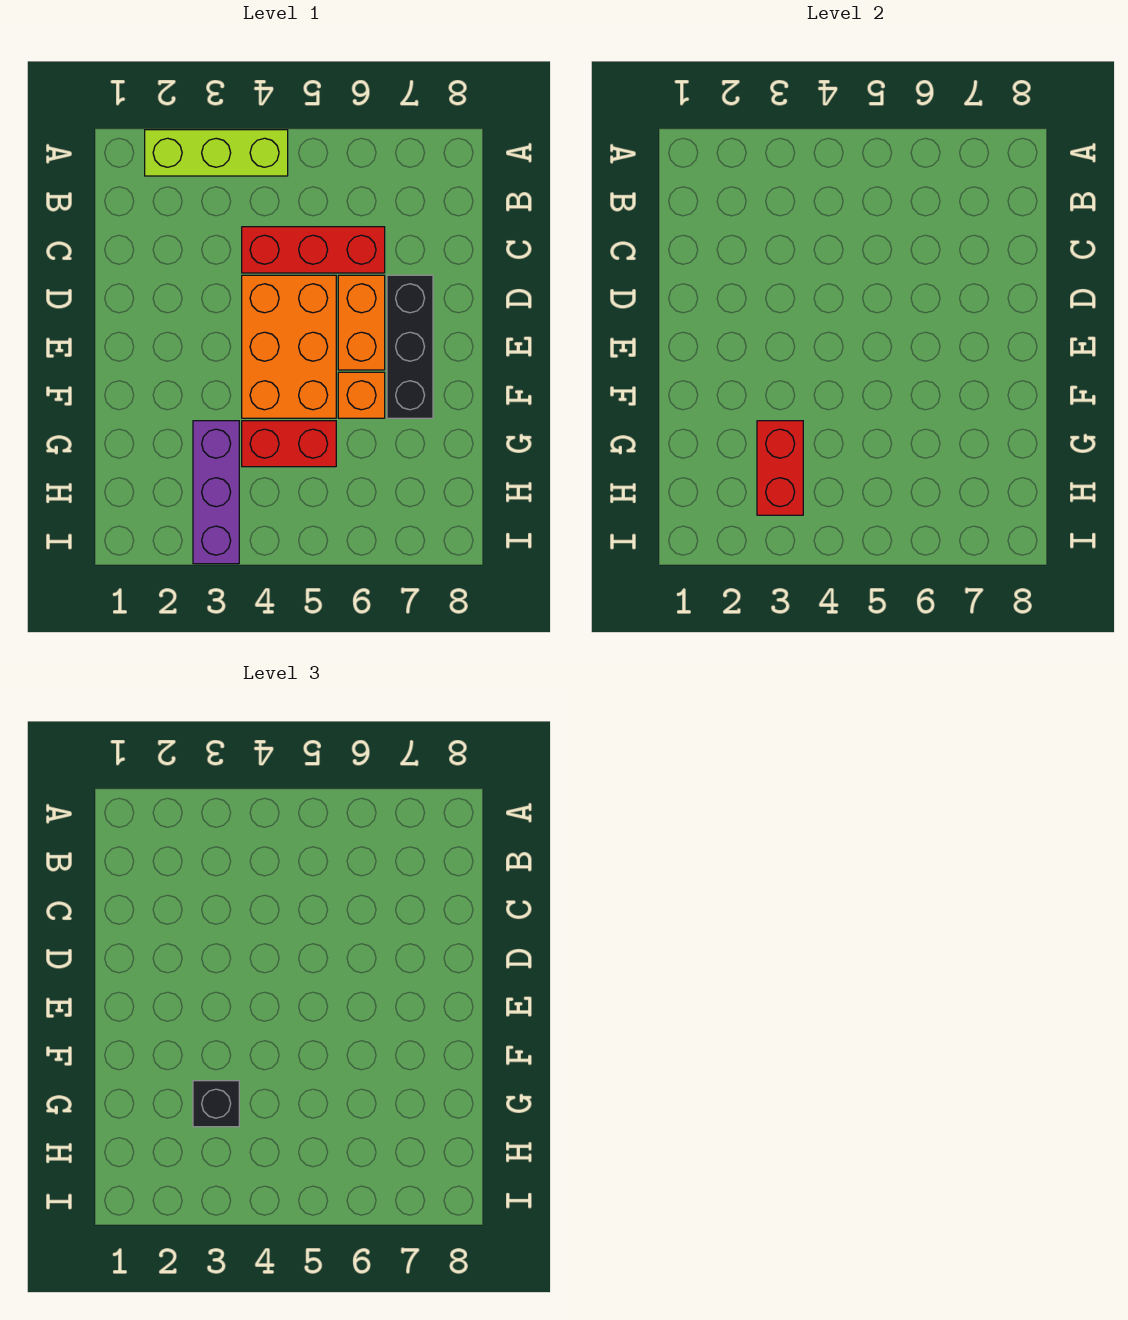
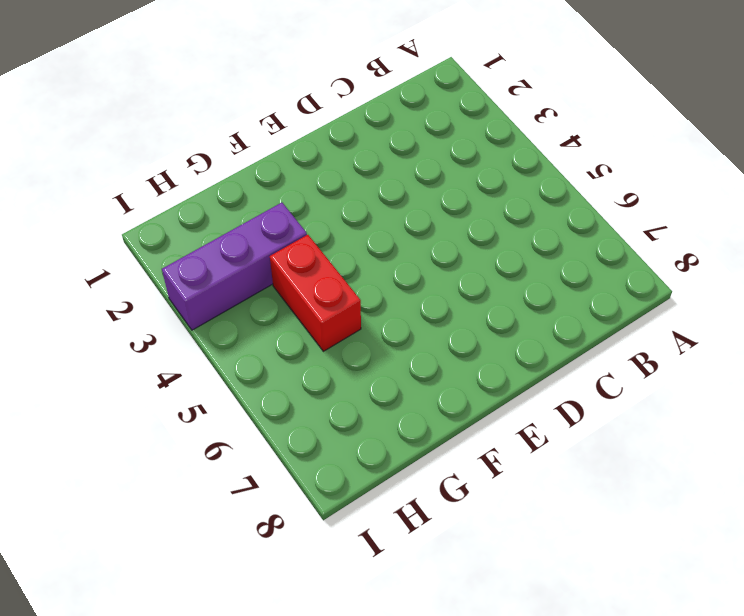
none -> lime 1x3 brick [145,130,288,176]
none -> red 1x3 brick [242,227,385,273]

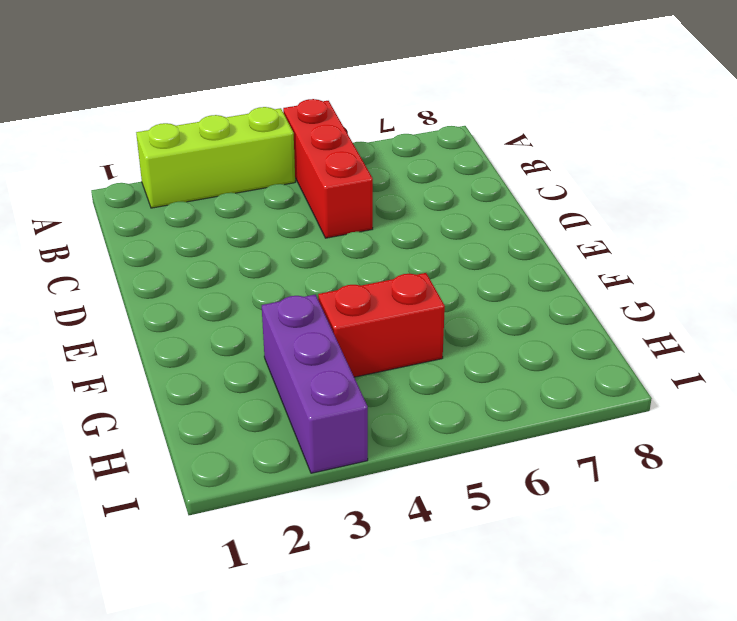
red 1x3 brick [283,99,373,238] -> red 1x3 brick turned to [242,227,385,273]
none -> orange 2x3 brick [242,275,336,418]
none -> orange 1x2 brick [338,275,385,370]

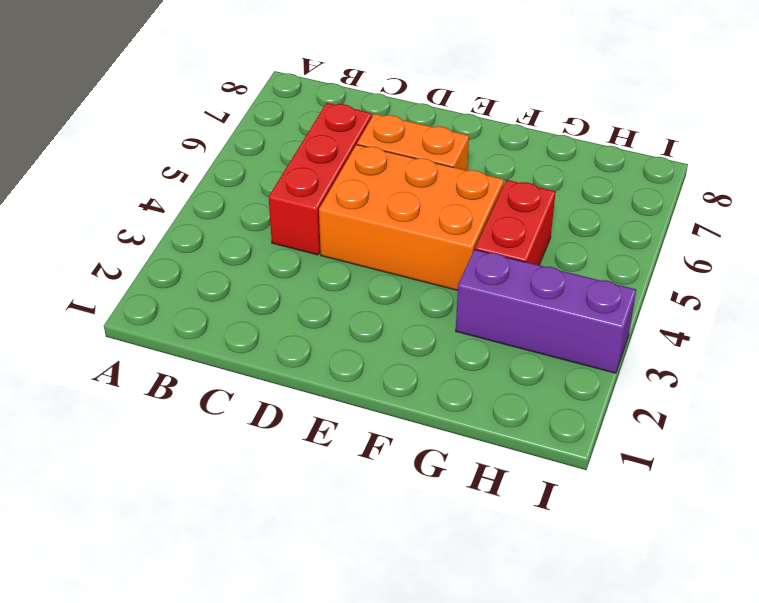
none -> lime 1x3 brick [145,130,288,176]
none -> black 1x3 brick [387,275,433,418]

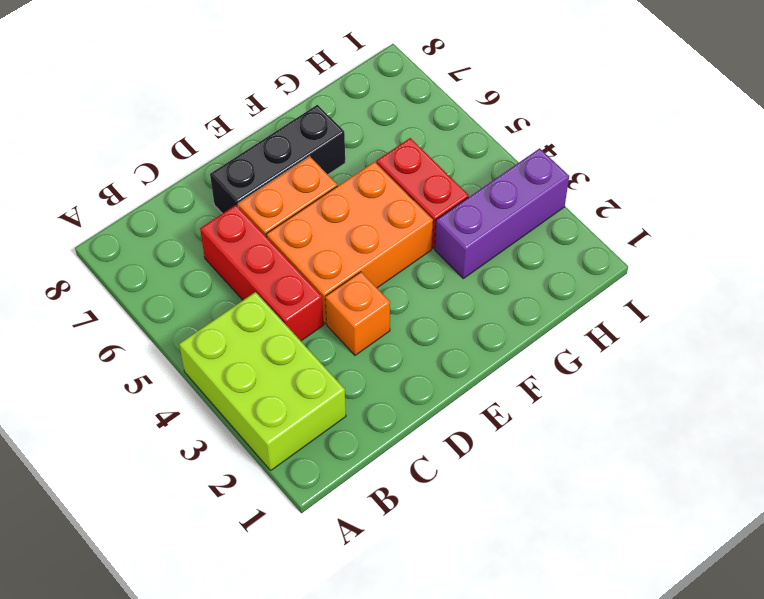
lime 2x3 brick [179,292,346,470] -> lime 1x3 brick [145,130,288,176]
orange 1x1 brick [325,272,390,355] -> orange 1x1 brick moved to [338,372,385,418]
none -> red 1x2 brick [757,421,803,515]
none -> black 1x1 brick [193,1081,239,1127]

